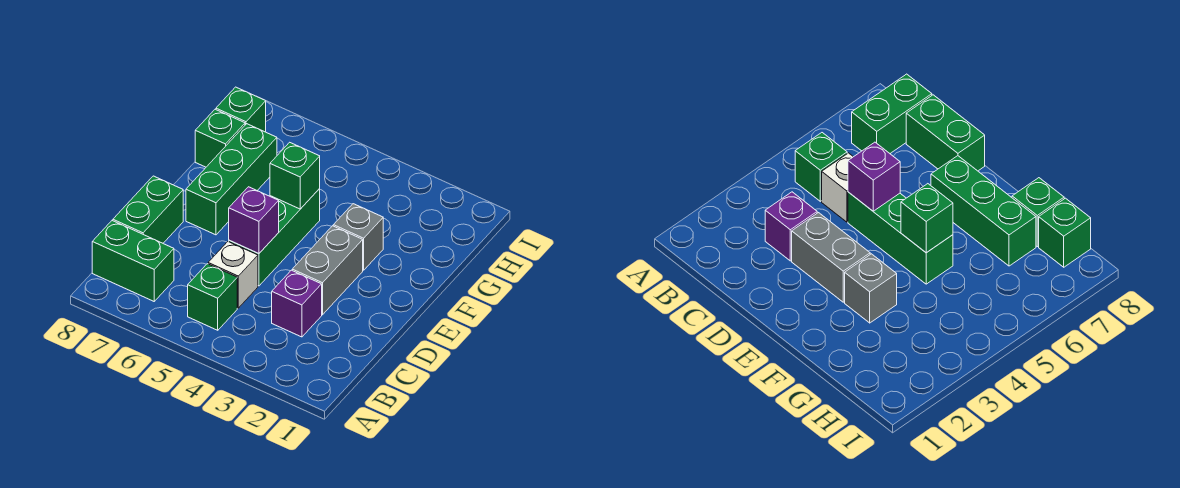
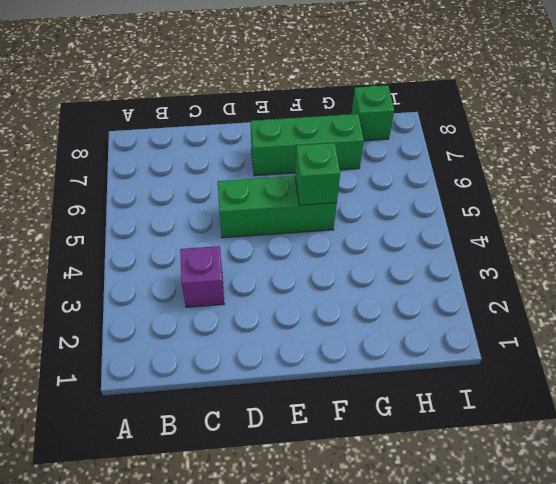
none -> green 1x1 brick [188,264,237,330]
none -> green 1x2 brick [92,221,174,301]
none -> white 1x1 brick [208,242,258,308]

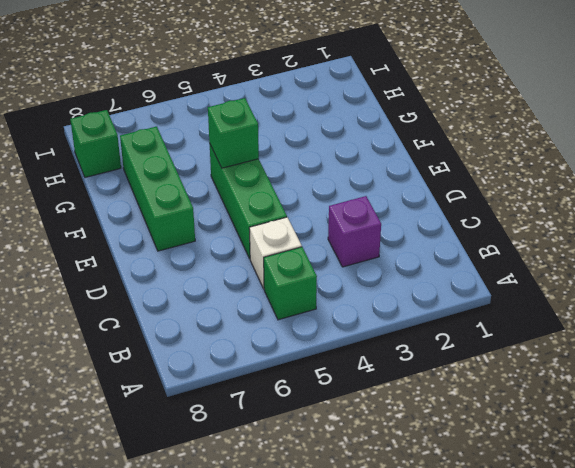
none -> green 1x2 brick [92,221,174,301]
none -> green 1x2 brick [113,176,183,243]
none -> grey 1x2 brick [292,226,363,315]

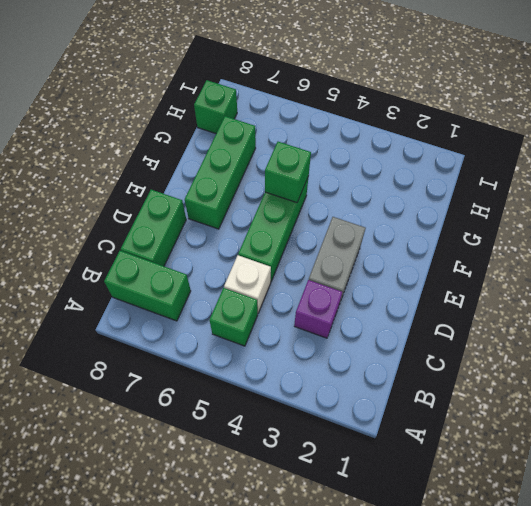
none -> grey 1x1 brick [333,204,383,270]
none -> green 1x1 brick [195,109,245,167]
none -> purple 1x1 brick [229,187,279,254]

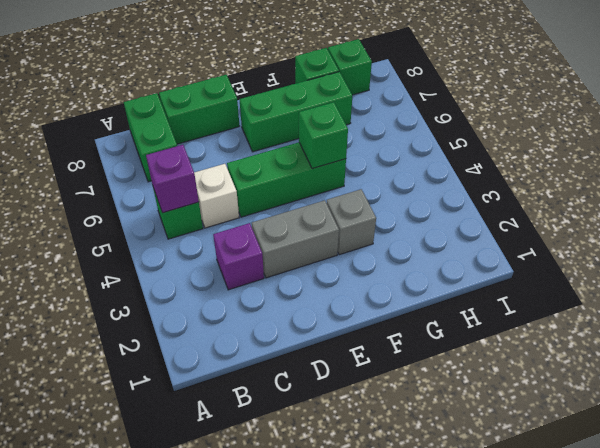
purple 1x1 brick [146,145,199,213] -> purple 1x1 brick moved to [229,187,279,254]

